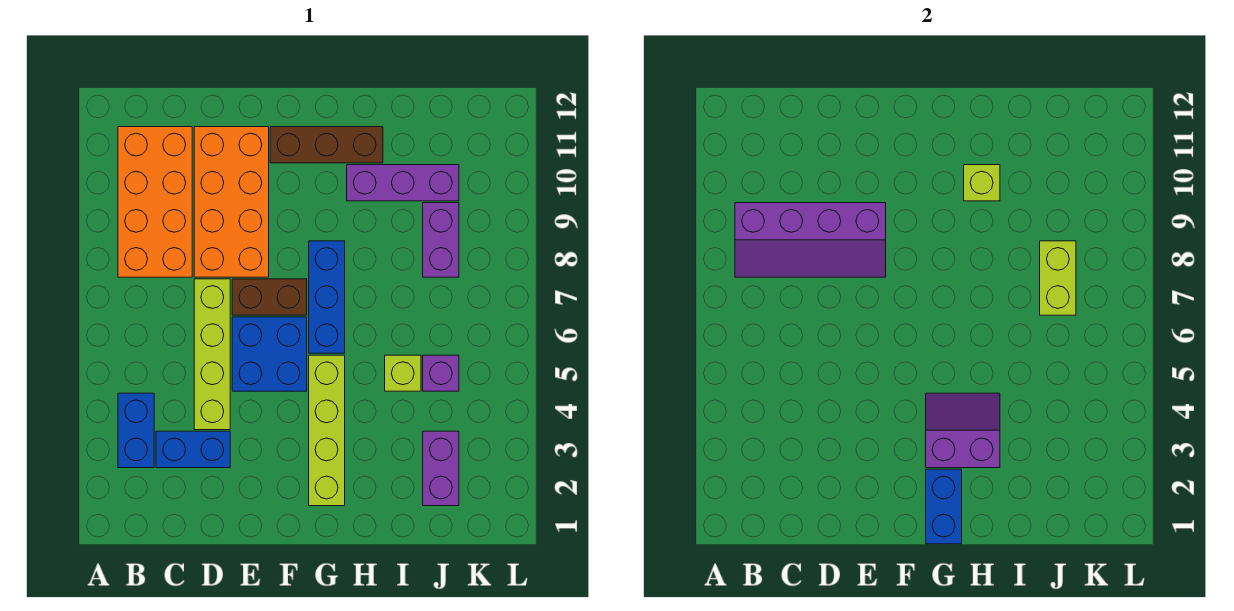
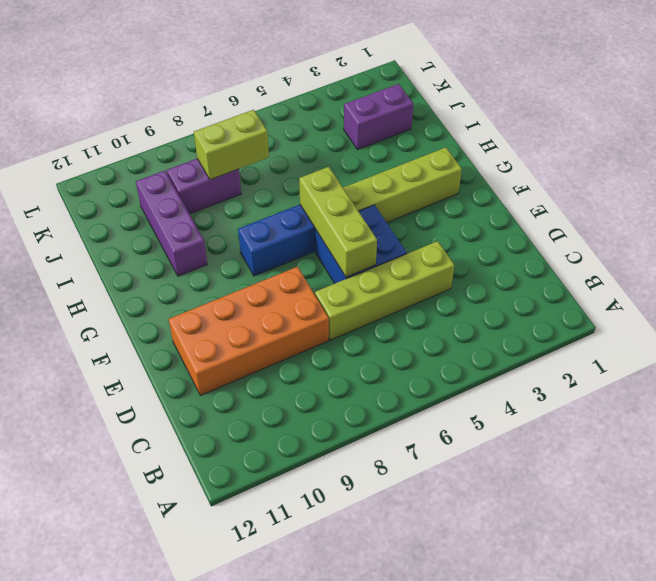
lime 1x3 brick [299,167,377,277] -> none
none -> blue 1x2 brick [118,393,154,468]
none -> orange 2x4 brick [118,127,192,277]
none -> blue 1x2 brick [156,431,230,468]

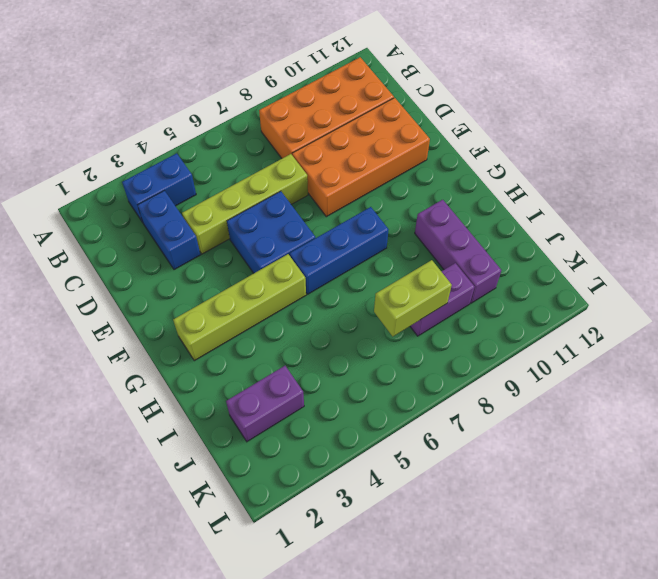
none -> brown 1x2 brick [232,279,307,315]
none -> brown 1x3 brick [270,127,383,163]
none -> lime 1x1 brick [385,355,421,391]

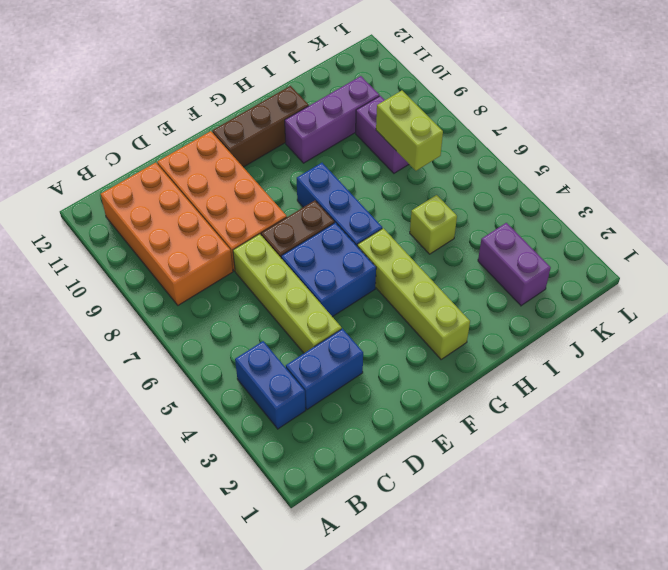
none -> purple 1x1 brick [423,355,459,391]
none -> purple 2x4 slope [735,203,886,277]
none -> blue 1x2 brick [926,469,962,544]

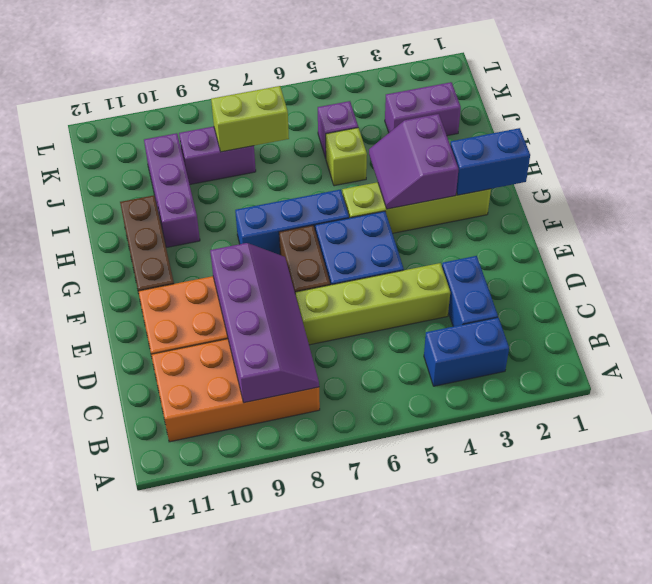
none -> lime 1x1 brick [964,165,1000,201]

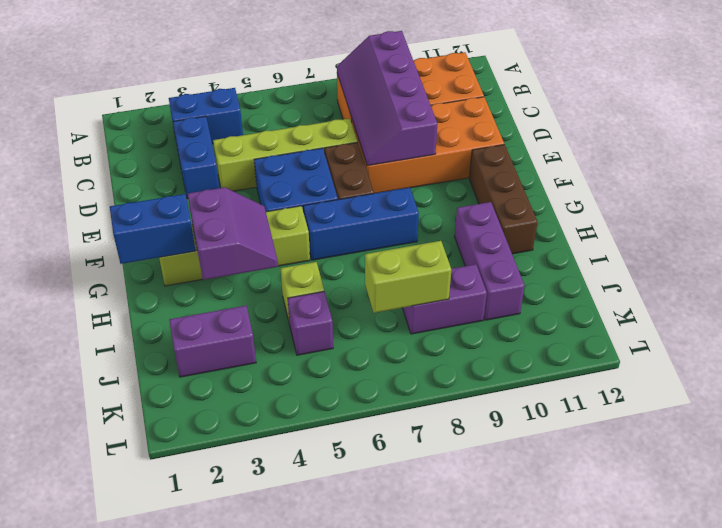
none -> lime 1x1 brick [964,165,1000,201]

